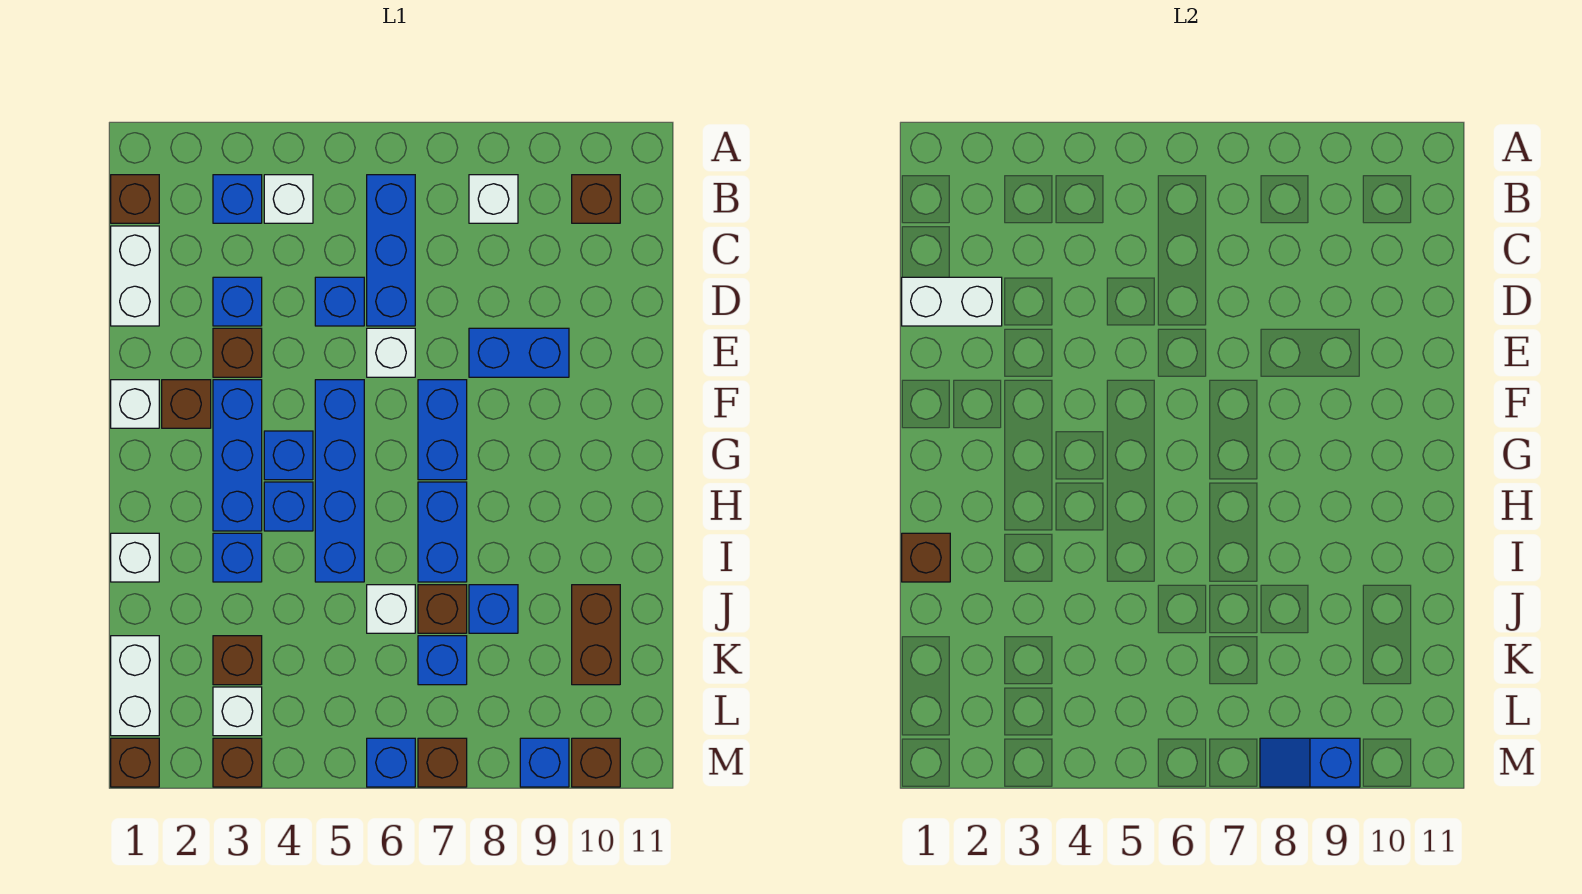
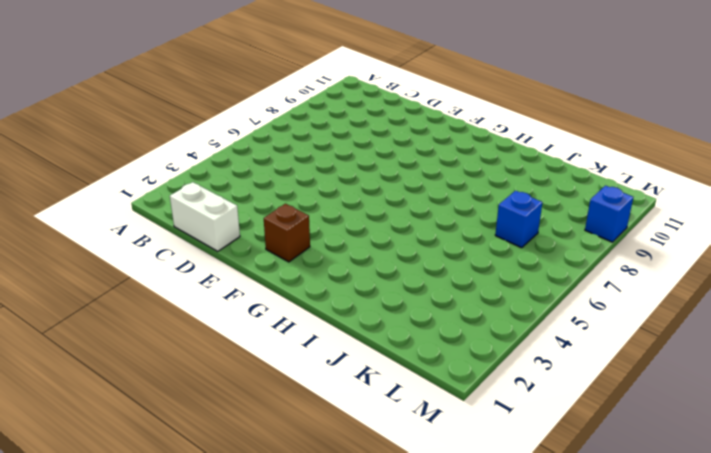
none -> brown 1x1 brick [111,175,159,223]
none -> blue 1x1 brick [213,175,262,223]
none -> white 1x1 brick [264,175,313,223]
none -> blue 1x3 brick [367,175,415,326]

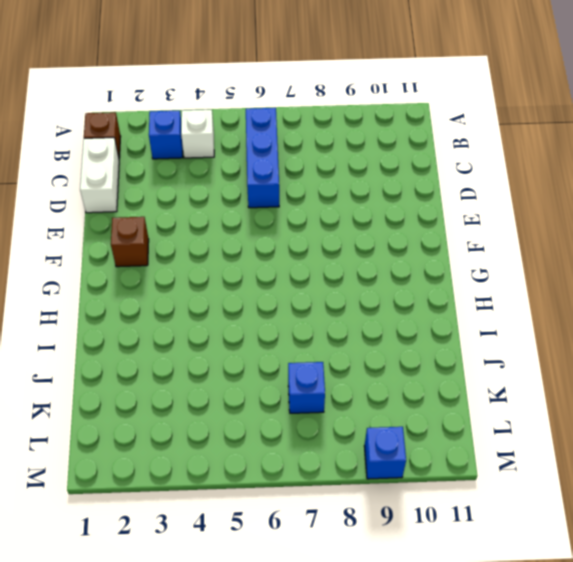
none -> white 1x1 brick [469,175,518,223]
none -> brown 1x1 brick [572,175,620,223]
none -> blue 1x1 brick [213,277,262,326]
none -> blue 1x1 brick [315,277,364,326]

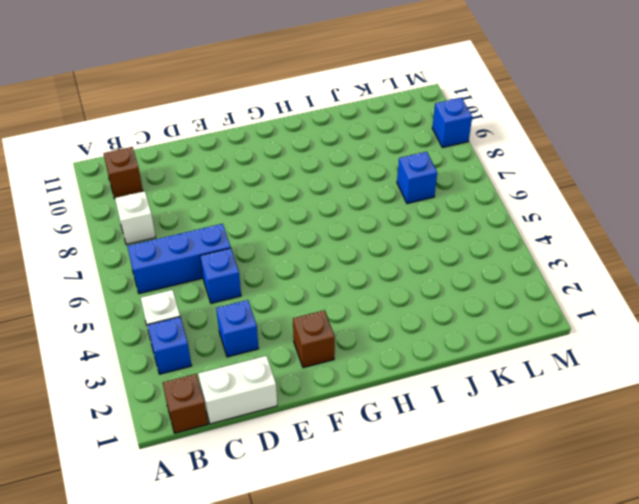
none -> brown 1x1 brick [213,328,262,377]
none -> white 1x1 brick [367,328,415,377]
none -> blue 1x2 brick [469,328,569,377]
none -> white 1x1 brick [111,380,159,428]

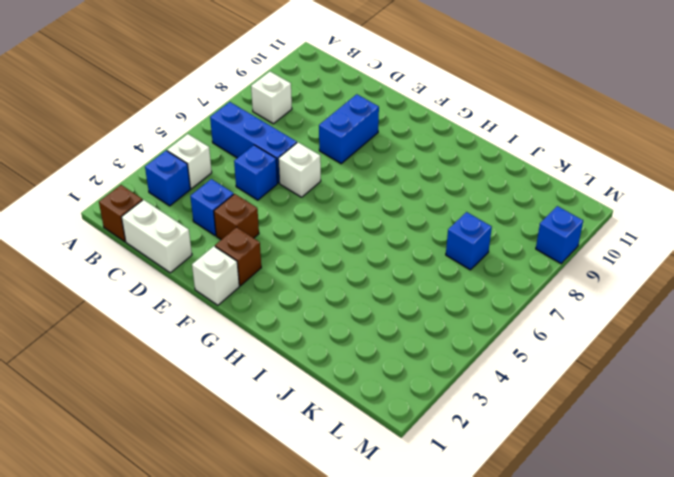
none -> brown 1x1 brick [572,175,620,223]
none -> blue 1x3 brick [213,380,262,531]
none -> blue 1x4 brick [315,380,364,582]
none -> blue 1x2 brick [418,380,467,480]

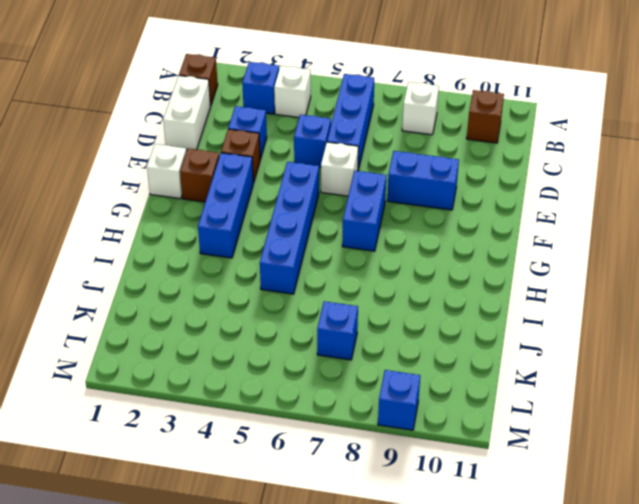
none -> blue 1x1 brick [264,431,313,480]
none -> blue 1x1 brick [264,482,313,531]
none -> blue 1x2 brick [418,482,467,582]
none -> white 1x1 brick [111,533,159,582]

